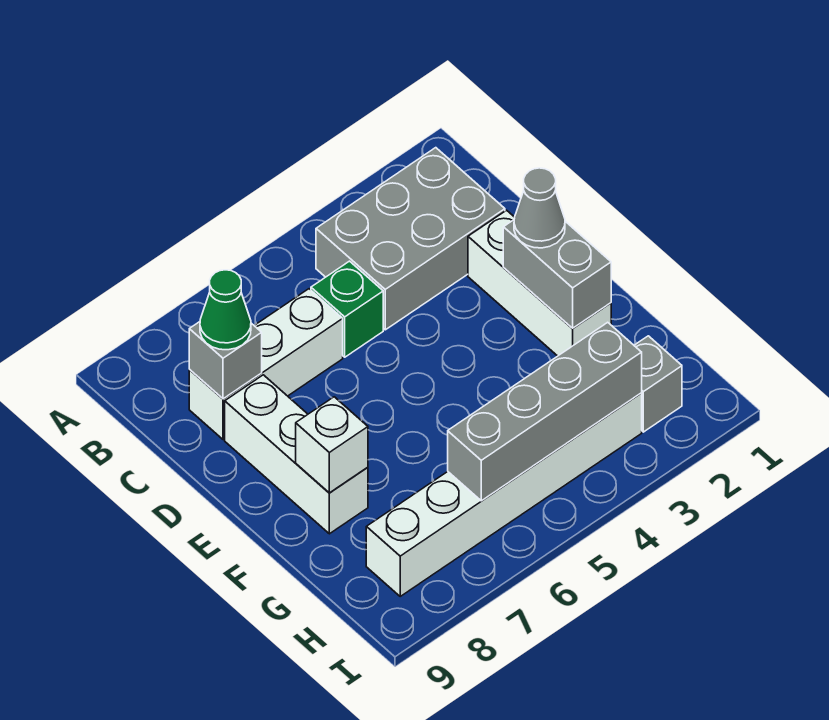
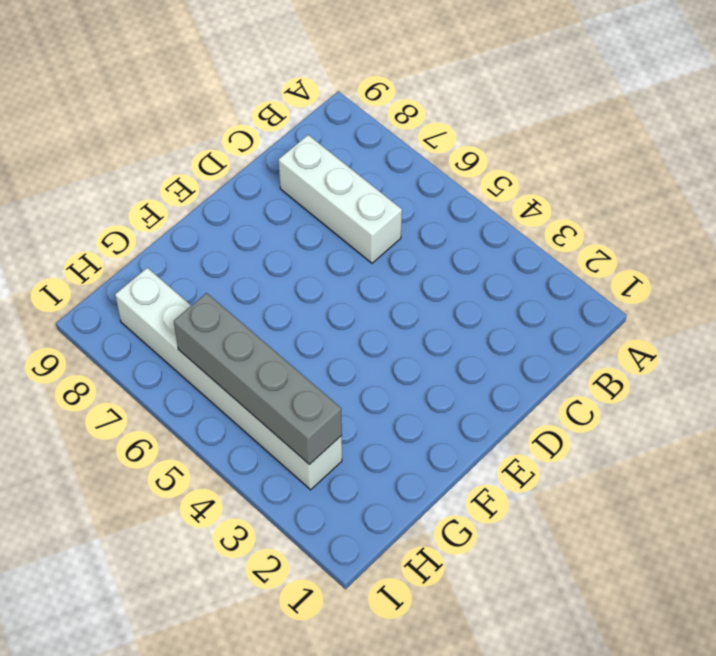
none -> grey 2x3 brick [316,148,505,330]
none -> green 1x1 brick [311,261,383,357]
none -> white 1x3 brick [468,210,611,356]

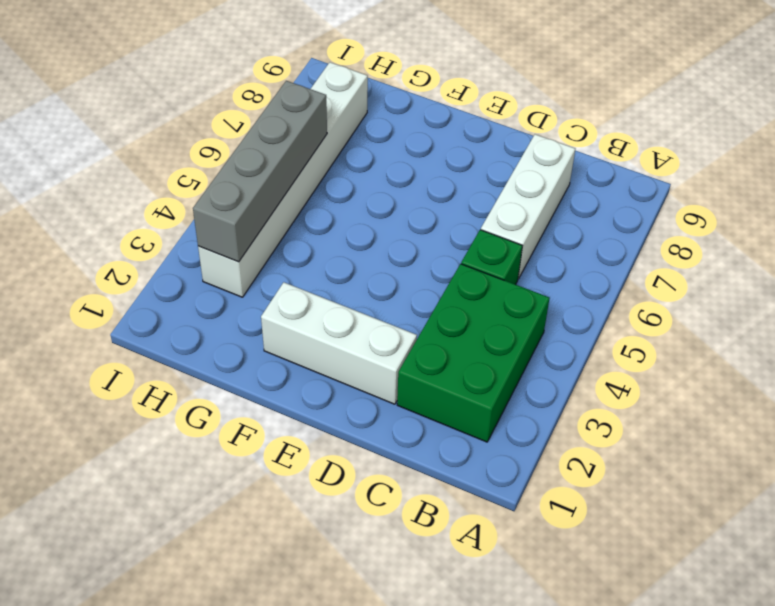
green 2x3 brick [397,264,549,442] -> grey 2x3 brick [316,148,505,330]
none -> white 1x3 brick [225,375,368,534]
none -> grey 1x1 brick [634,336,682,432]
none -> grey 1x1 brick [189,322,262,399]

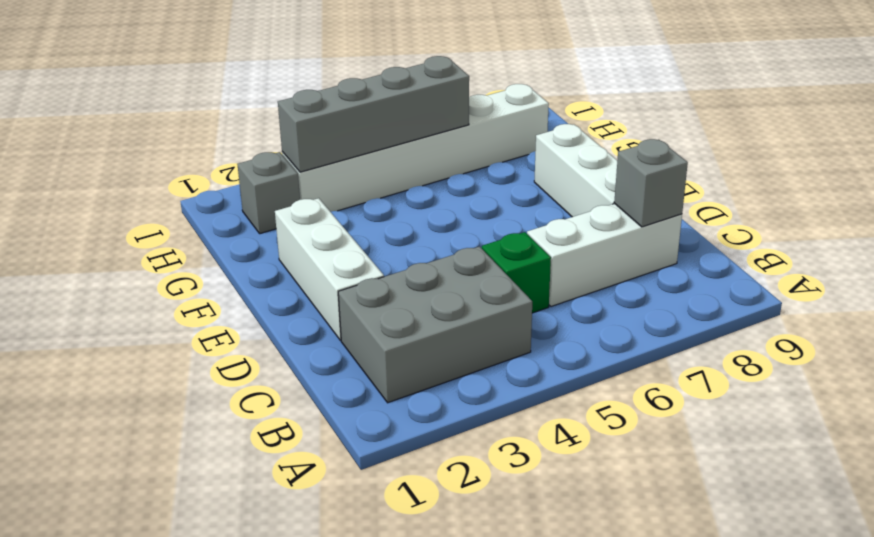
none -> grey 1x2 brick [503,220,611,328]
none -> white 1x1 brick [296,397,368,493]
none -> green 1x1 cone [200,270,251,350]

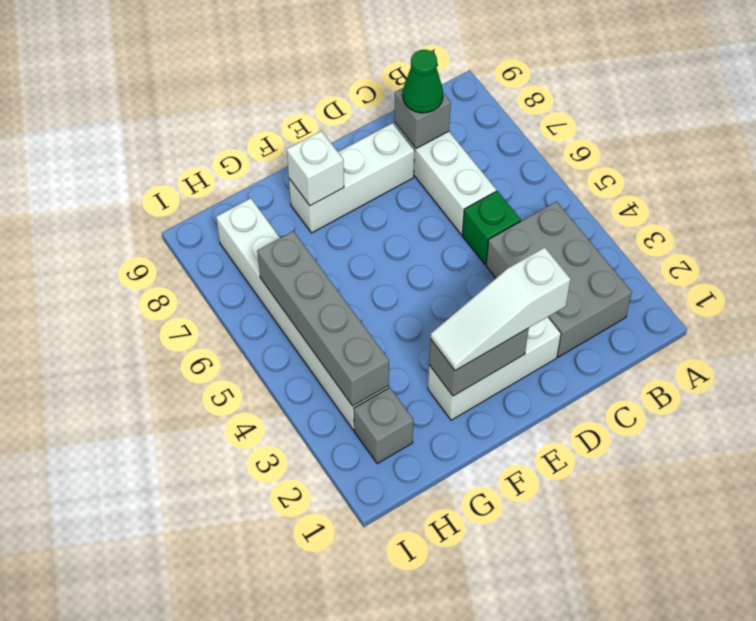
white 1x3 slope [430,247,571,371] -> grey 1x1 cone [514,168,565,248]

